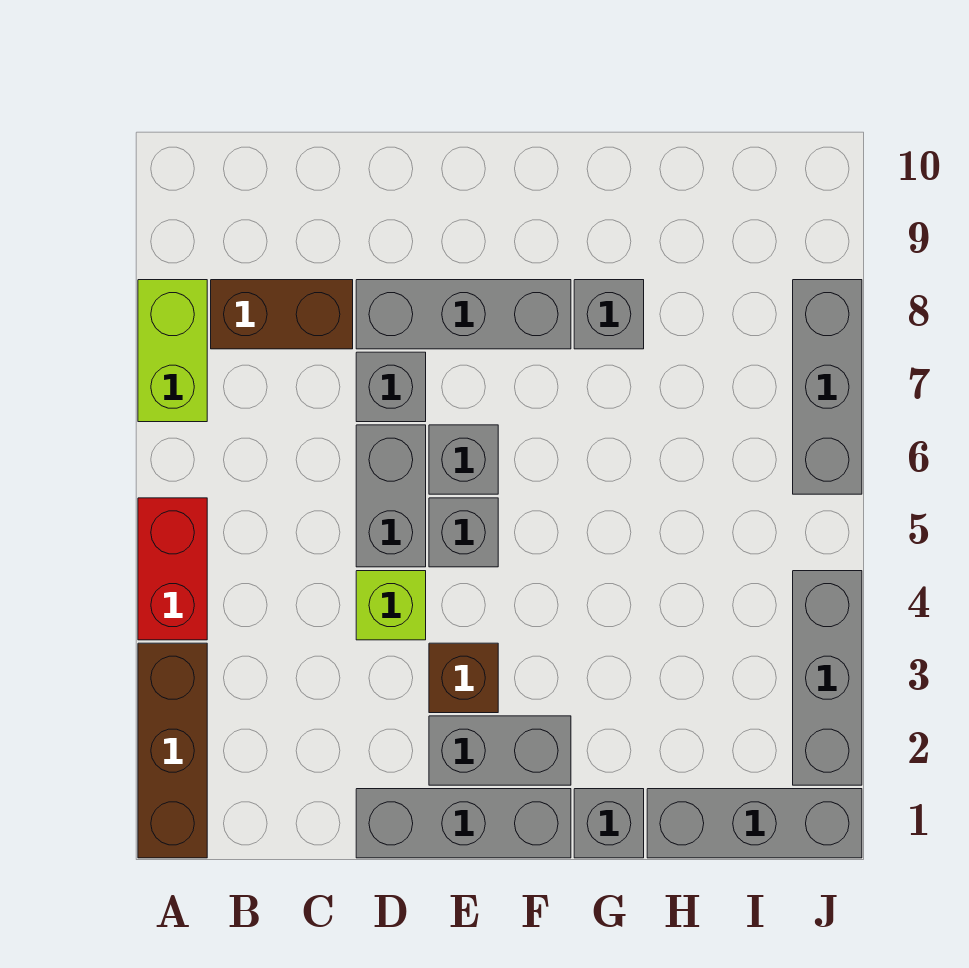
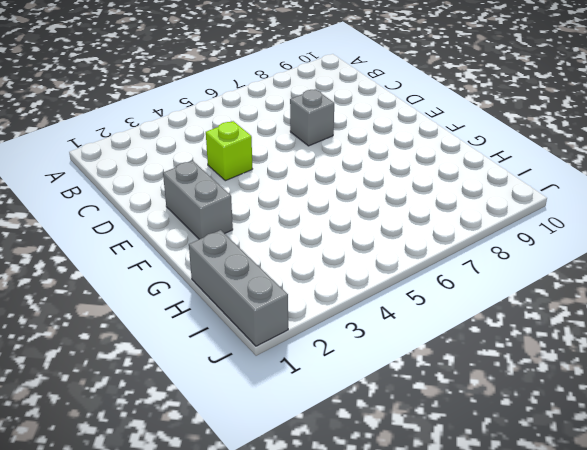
none -> brown 1x3 brick [138,643,207,858]
none -> red 1x2 brick [138,498,207,640]
none -> lime 1x2 brick [138,280,207,422]

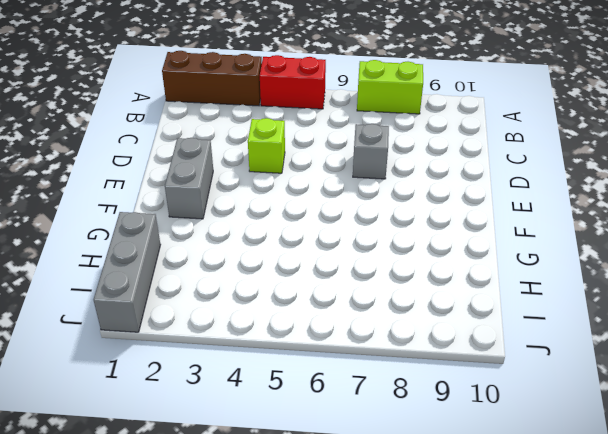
none -> brown 1x2 brick [211,280,353,349]
none -> grey 1x3 brick [356,789,571,858]
none -> grey 1x2 brick [356,425,426,567]

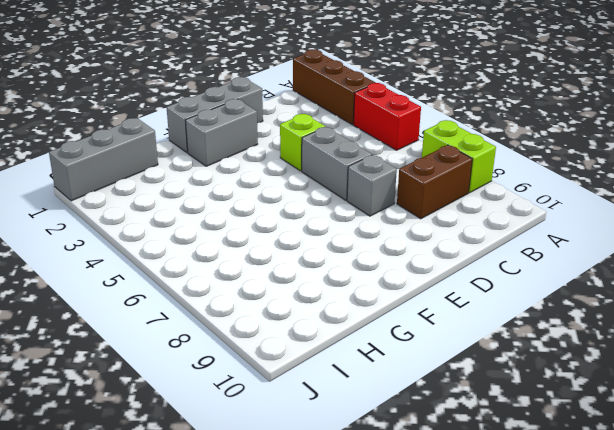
none -> grey 1x3 brick [356,280,571,349]
none -> brown 1x1 brick [429,643,498,713]
none -> grey 1x1 brick [429,498,498,567]

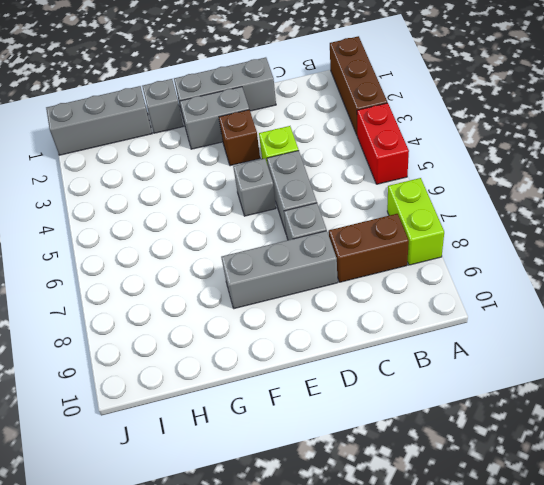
none -> grey 1x1 brick [429,425,498,494]
none -> grey 1x1 brick [574,280,644,349]
none -> grey 1x3 brick [793,571,862,785]

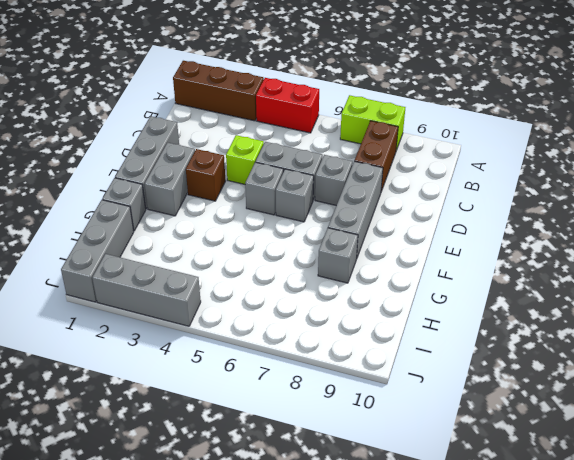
none -> grey 1x3 brick [793,280,862,494]

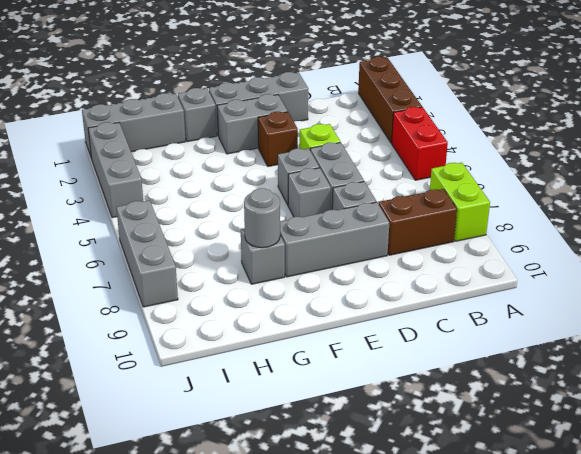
grey 1x1 round brick [244,188,280,248] -> none

